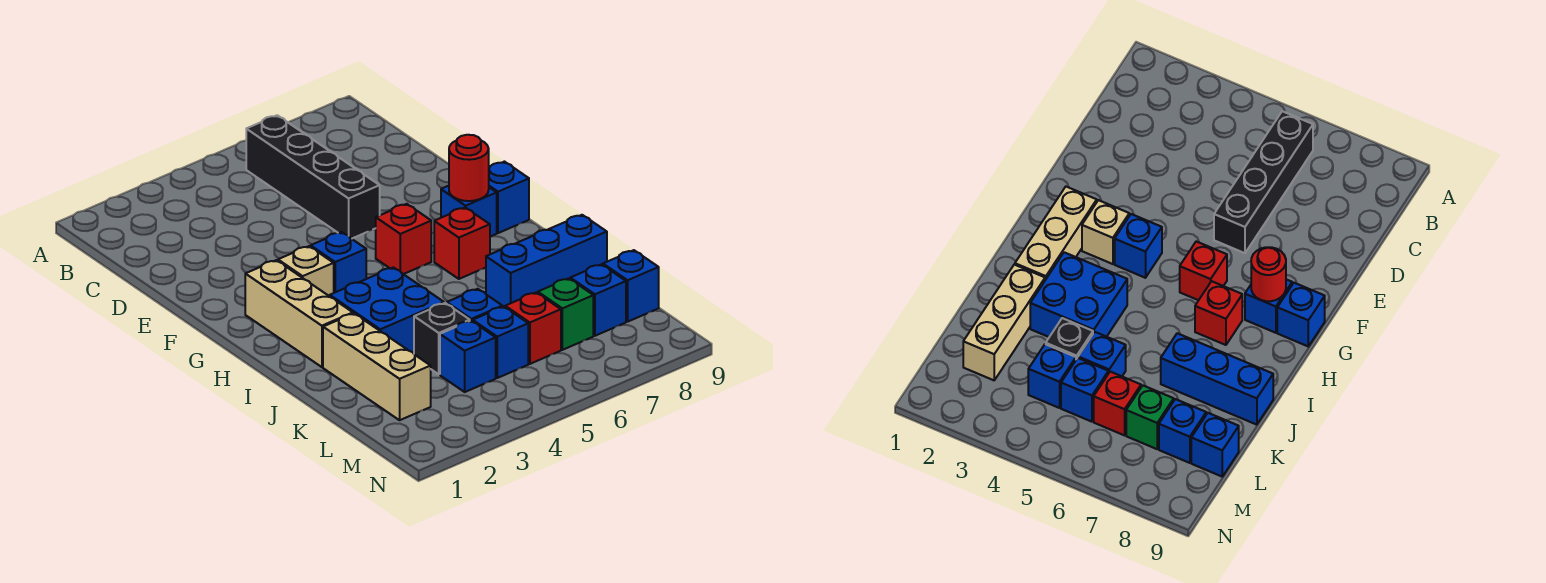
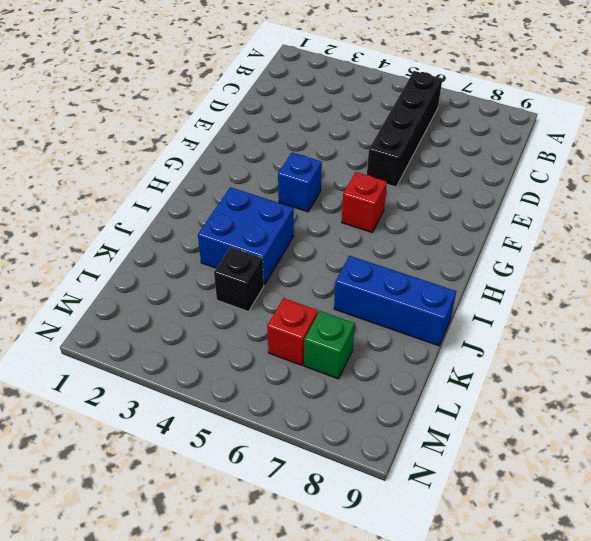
none -> tan 1x3 brick [245,260,353,367]
none -> tan 1x1 brick [278,246,334,296]
none -> blue 1x1 brick [441,186,497,237]

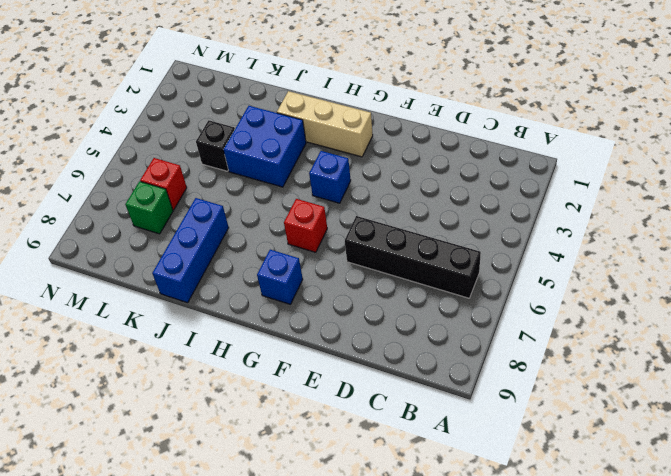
none -> tan 1x1 brick [278,246,334,296]
none -> blue 1x1 brick [489,162,529,233]
none -> red 1x1 brick [434,207,490,279]

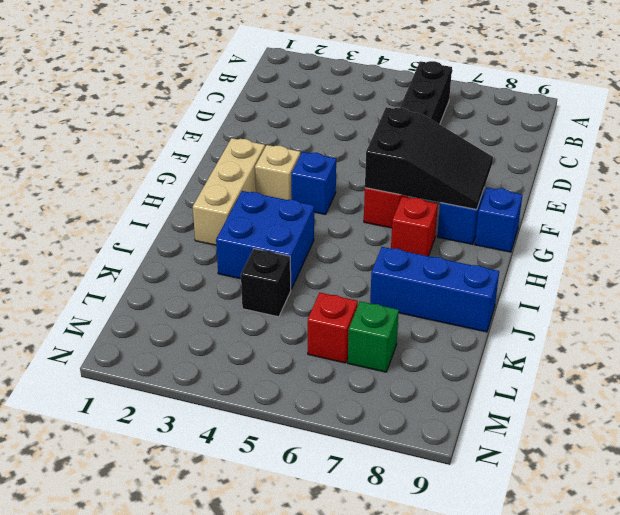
black 2x3 slope [365,107,493,210] -> red 1x1 round brick [449,135,489,201]
none -> tan 1x3 brick [323,314,431,420]
none -> blue 1x1 brick [447,289,502,321]
none -> blue 1x1 brick [440,321,496,392]

